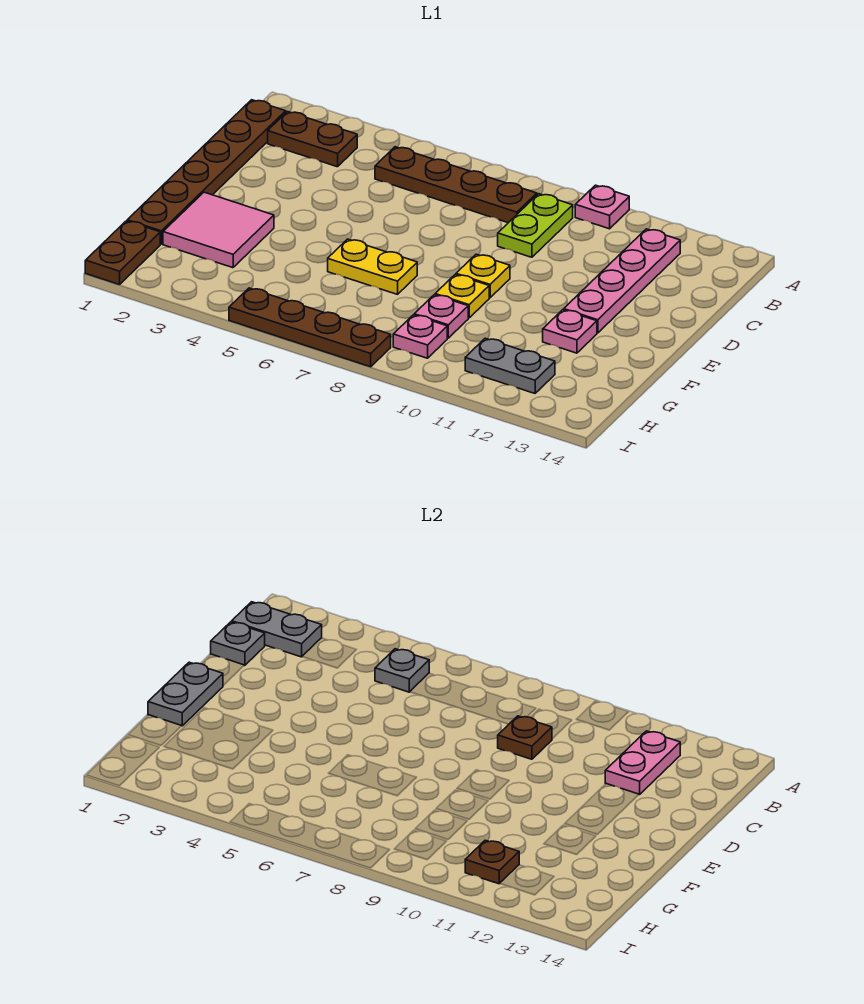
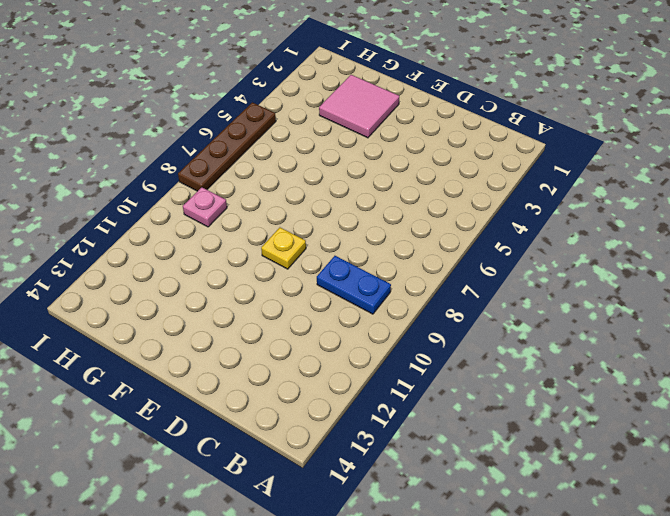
blue 1x2 plate [317,256,391,314] -> lime 1x2 plate [498,194,573,257]
none -> pink 1x1 plate [575,185,629,229]
none -> brown 1x6 plate [127,100,286,244]
none -> brown 1x2 plate [268,112,357,167]

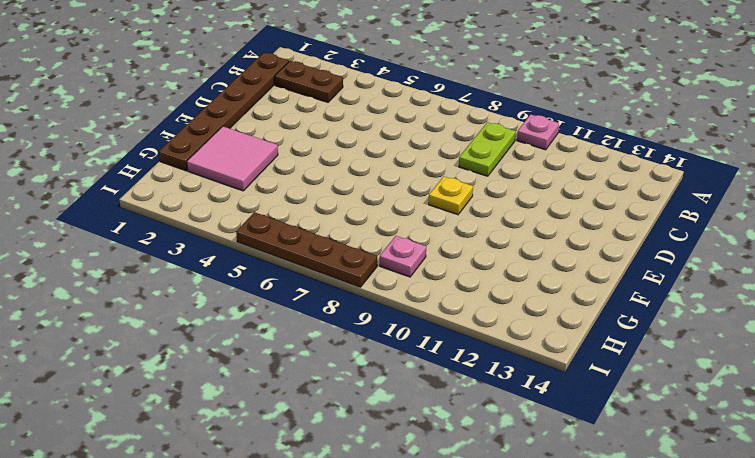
none -> brown 1x4 plate [375,147,537,223]
none -> pink 1x4 plate [564,229,680,333]
none -> yellow 1x2 plate [328,239,417,294]

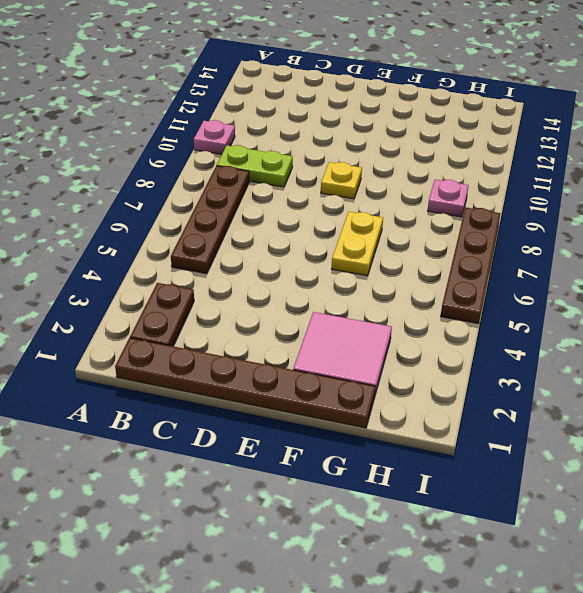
none -> pink 1x4 plate [564,229,680,333]
none -> yellow 1x1 plate [435,275,489,318]
none -> pink 1x1 plate [543,310,597,353]

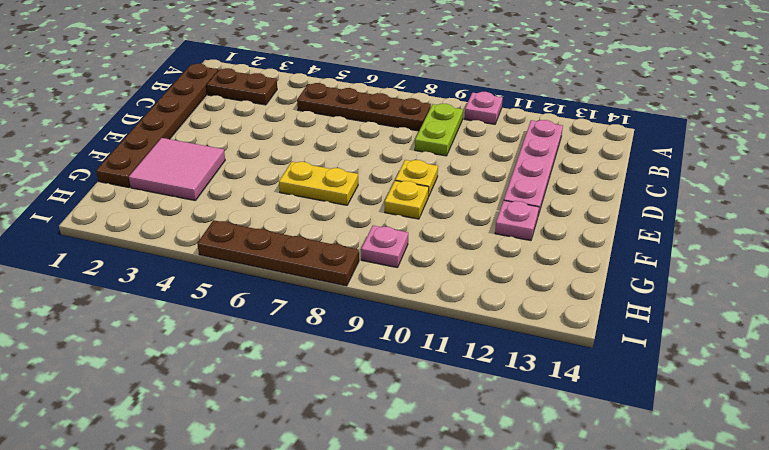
none -> pink 1x1 plate [414,295,468,338]
none -> brown 1x2 plate [85,221,160,285]
none -> grey 1x2 plate [465,338,555,393]

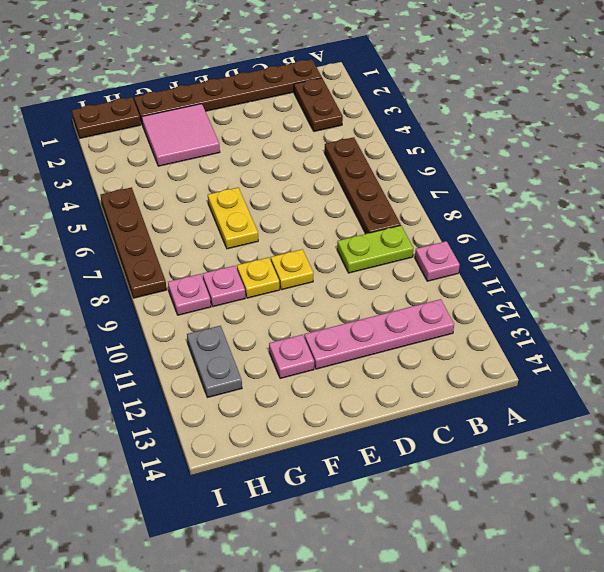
none -> grey 1x2 plate [232,602,322,657]
none -> grey 1x1 plate [375,649,429,692]
none -> pink 1x2 plate [605,731,680,795]

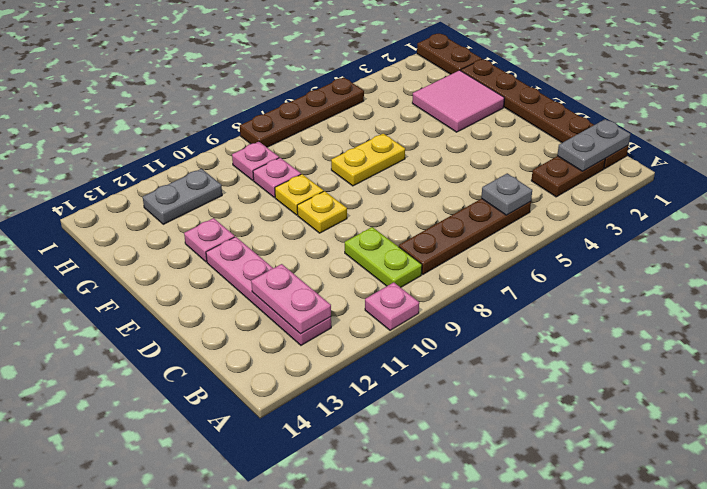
none -> grey 1x1 plate [211,622,265,665]
none -> brown 1x1 plate [498,716,552,759]
none -> grey 1x2 plate [148,662,223,726]

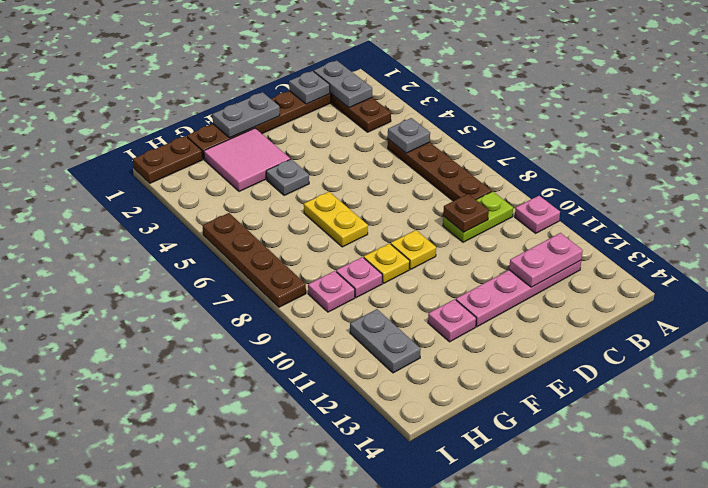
grey 1x1 plate [266,159,309,195] -> none
none -> brown 1x1 plate [465,840,519,884]

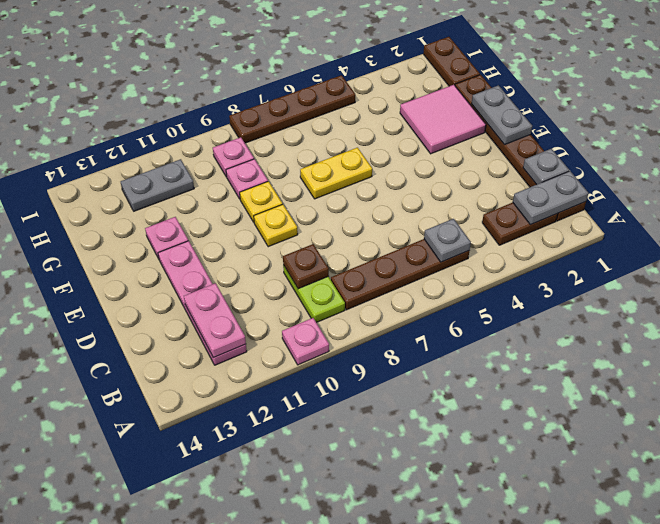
none -> brown 1x1 plate [465,840,519,884]

